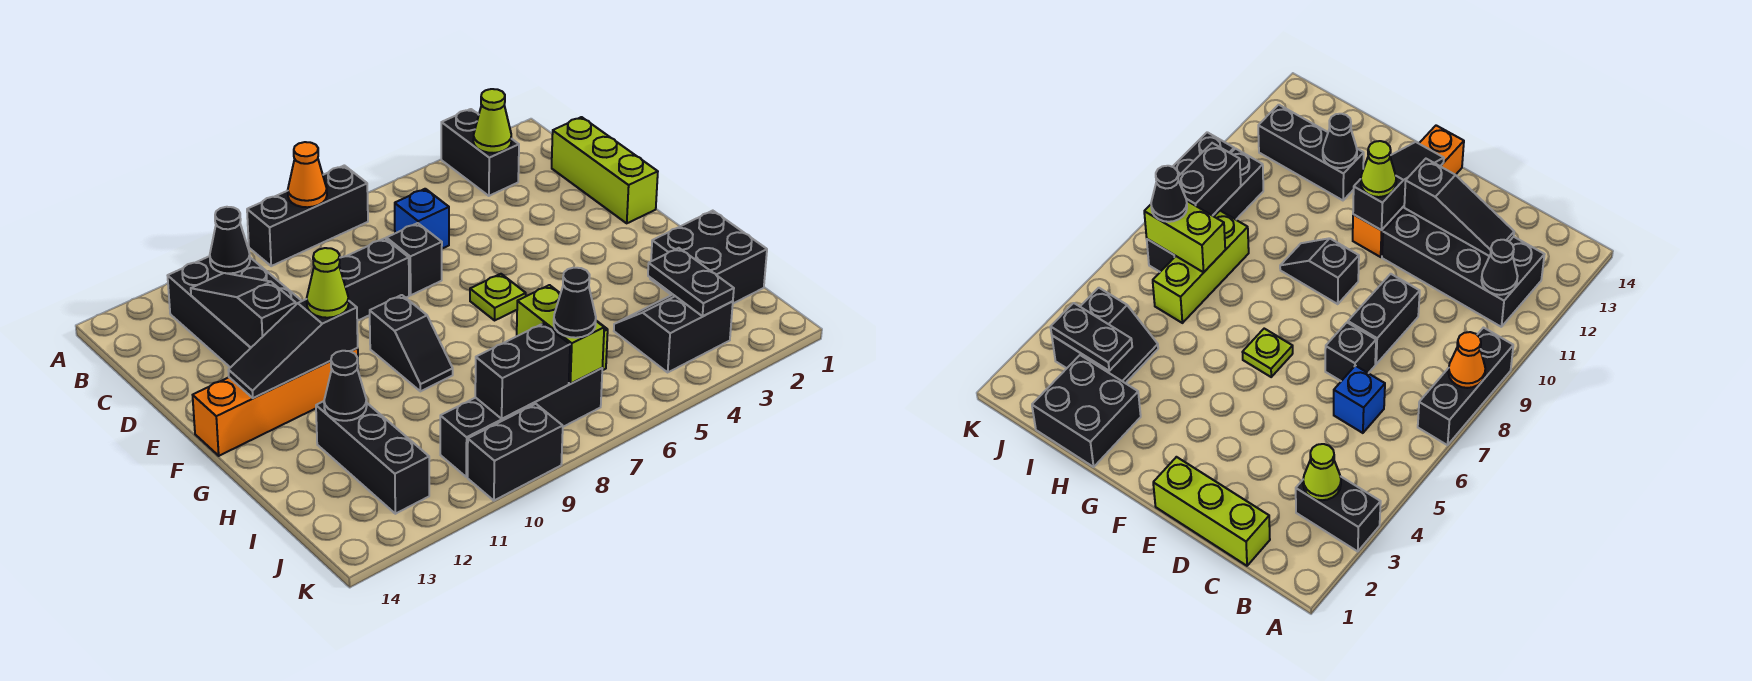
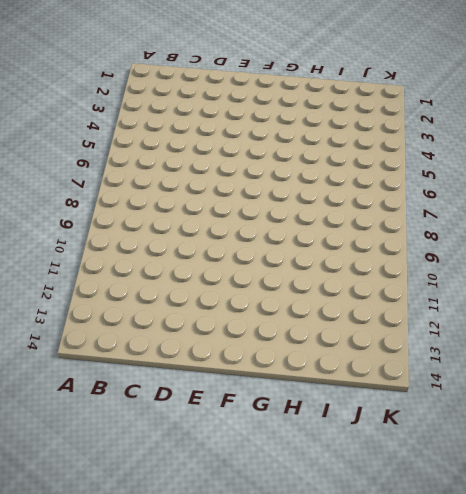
none -> black 1x2 brick [441,109,519,196]
none -> black 1x3 brick [247,165,368,266]
none -> black 2x4 brick [168,256,301,368]

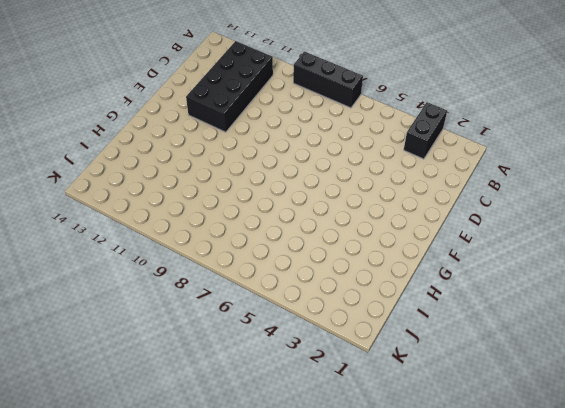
none -> lime 1x3 brick [552,117,658,223]
none -> blue 1x1 brick [395,189,449,249]
none -> black 1x1 brick [386,223,442,295]

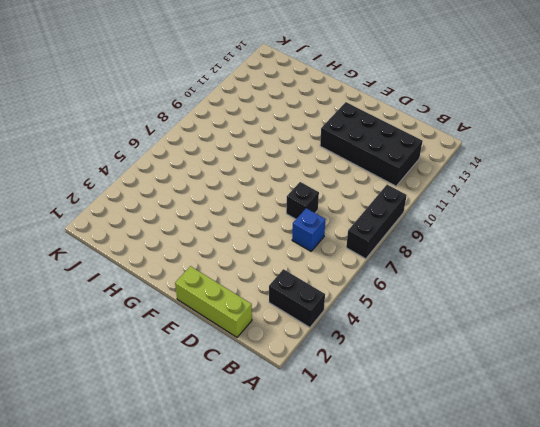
none -> black 1x2 brick [339,238,409,321]
none -> lime 1x1 plate [470,274,526,320]
none -> black 1x2 slope [370,295,453,391]

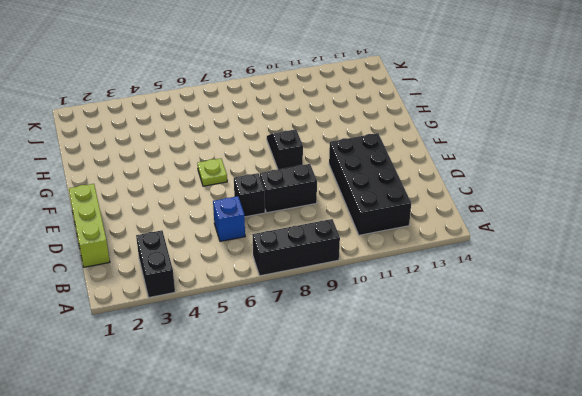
none -> orange 1x4 brick [193,348,358,456]
none -> black 2x2 brick [650,211,767,303]
none -> black 1x3 brick [316,401,429,514]

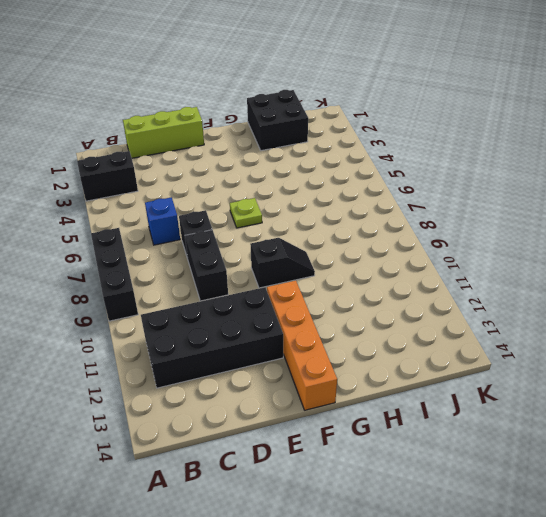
none -> black 1x3 brick [316,401,429,514]
none -> black 2x2 slope [614,295,733,372]
none -> lime 1x3 brick [1153,211,1249,323]

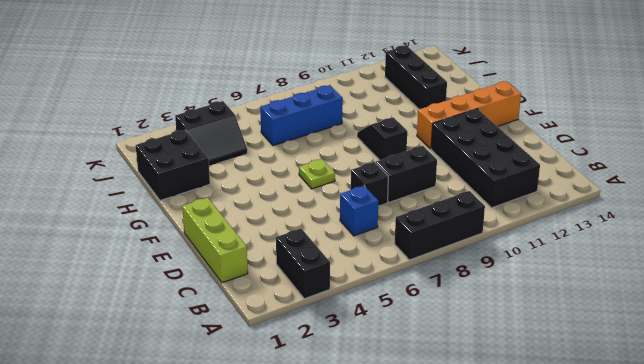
blue 1x3 brick [260,85,342,146] -> lime 1x3 brick [1153,211,1249,323]
none -> black 1x4 brick [440,368,602,477]
none -> black 1x2 brick [468,404,563,501]
none -> orange 1x1 cone [288,142,327,207]

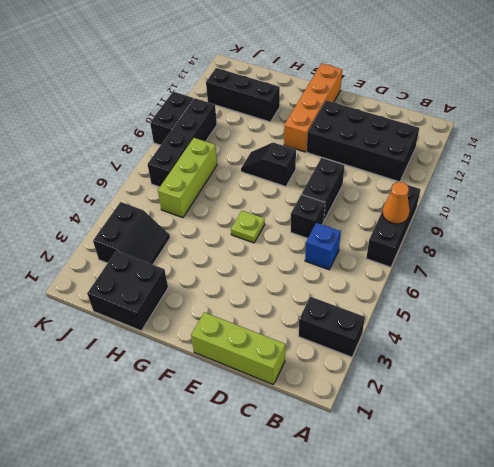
none -> lime 1x1 cone [473,89,511,153]
none -> black 1x1 cone [210,207,250,274]
none -> black 1x3 slope [191,273,296,347]

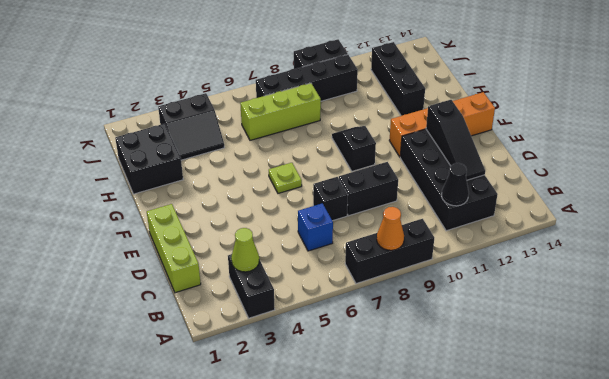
none -> black 1x3 slope [228,299,358,398]
none -> black 1x1 cone [324,351,367,421]
none -> black 1x2 plate [648,248,734,316]

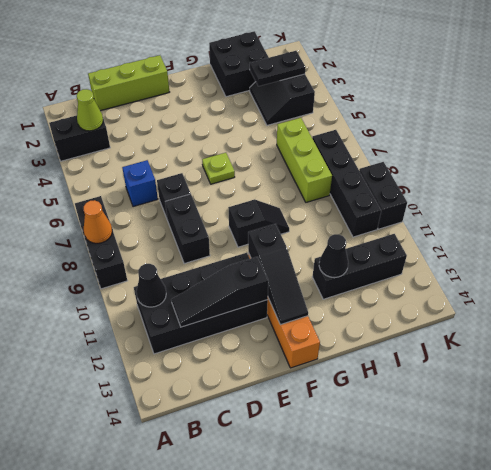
none -> lime 1x2 brick [517,285,604,384]
none -> black 1x2 brick [475,323,570,419]
none -> lime 1x1 cone [307,248,349,318]

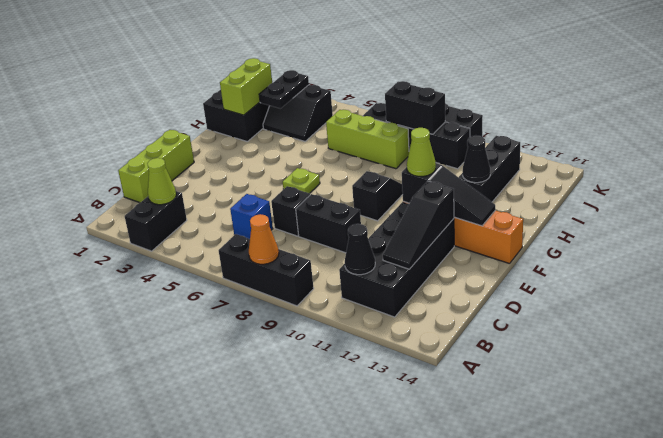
lime 1x2 brick [220,58,272,115] -> lime 1x2 brick moved to [517,285,604,384]
none -> black 1x1 cone [554,268,596,338]

